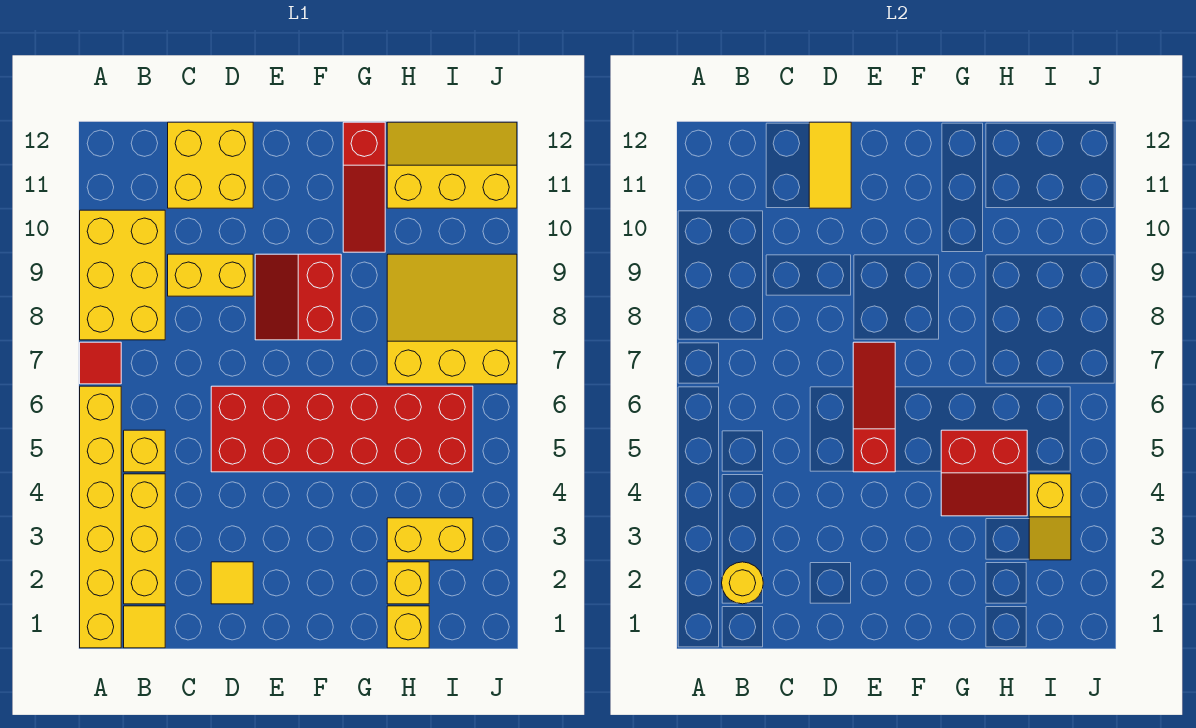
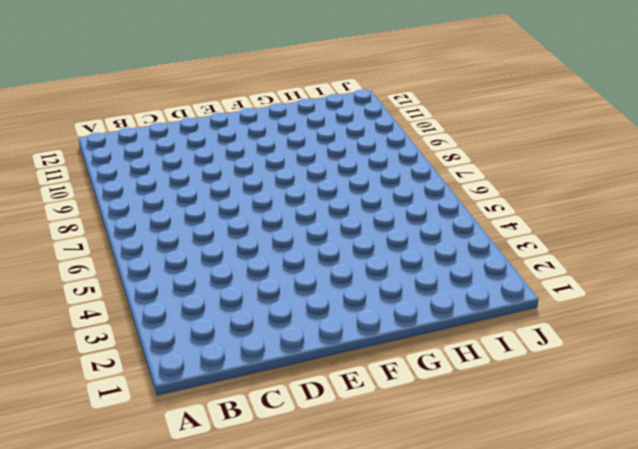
none -> yellow 1x6 brick [80,386,121,648]
none -> red 1x1 tile [80,342,121,384]
none -> yellow 2x3 brick [80,210,165,340]

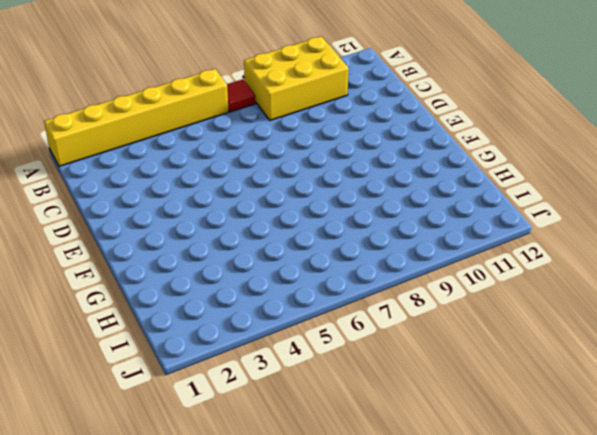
none -> yellow 1x1 tile [124,606,165,648]
none -> yellow 1x3 brick [124,474,165,604]
none -> yellow 1x1 brick [124,430,165,472]

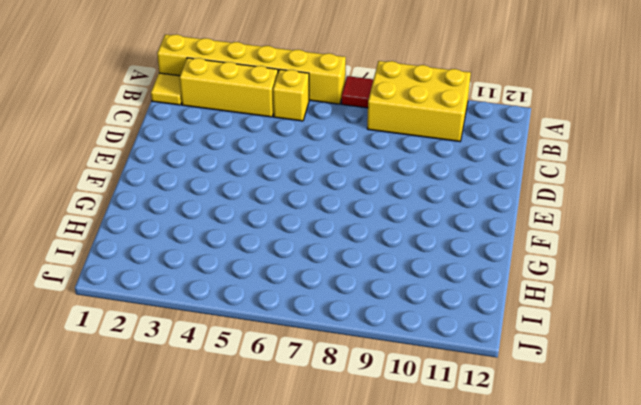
none -> yellow 1x2 brick [168,254,253,296]
none -> yellow 2x2 brick [168,122,253,208]
none -> yellow 1x1 tile [211,562,253,604]

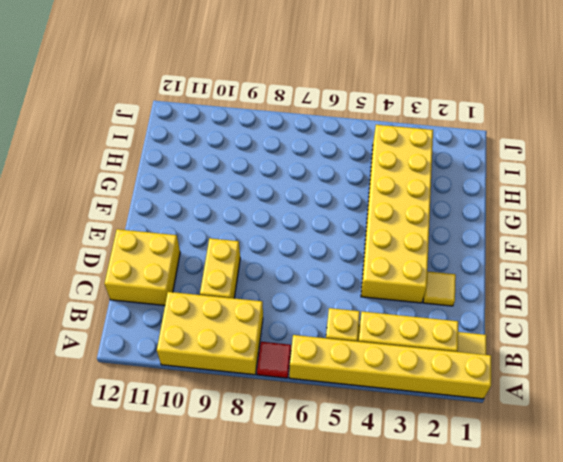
yellow 2x6 brick [361,125,433,303] -> yellow 1x2 brick [387,518,473,560]
none -> red 2x6 brick [211,386,473,472]
none -> red 2x2 slope [255,254,341,340]
none -> red 1x3 slope [343,122,385,252]

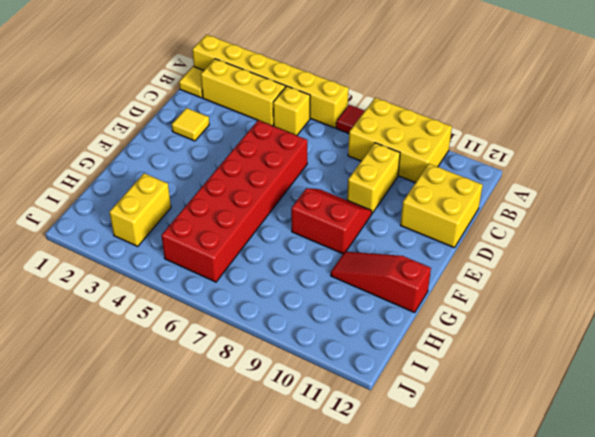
none -> yellow 1x1 brick [387,606,429,648]
none -> yellow 1x1 brick [387,562,429,604]
none -> yellow 3x3 slope [387,254,517,384]

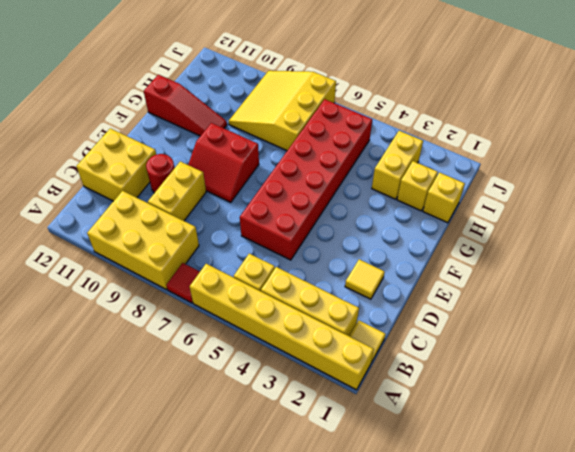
red 1x1 round brick [146,154,174,193] -> none
none -> yellow 2x3 slope [387,122,517,208]
none -> yellow 1x1 round brick [722,562,763,604]
none -> yellow 1x2 tile [809,122,851,208]

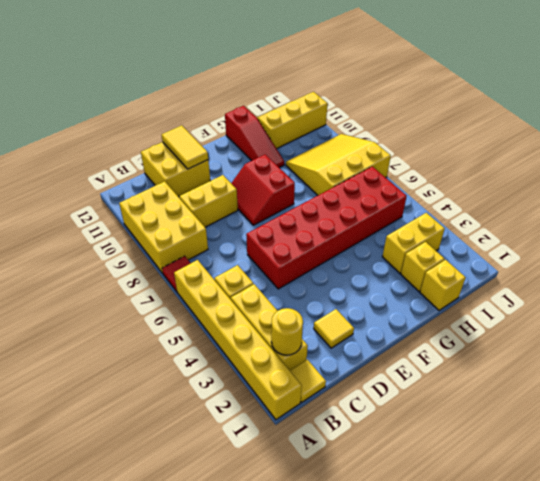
none -> red 1x3 slope [853,342,895,472]
none -> red 2x2 slope [941,430,1027,516]
none -> yellow 1x2 slope [1029,474,1071,560]

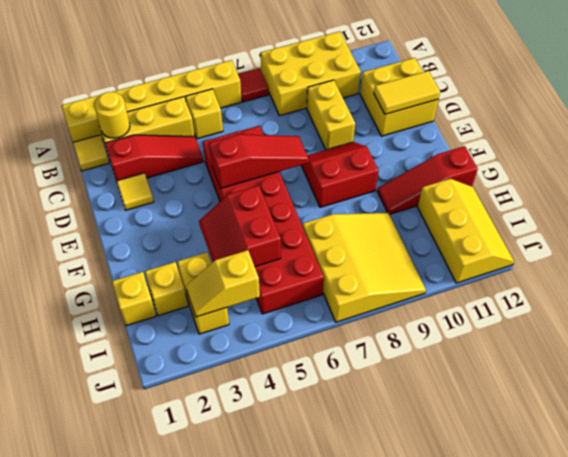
red 1x3 slope [105,135,204,181] -> none

